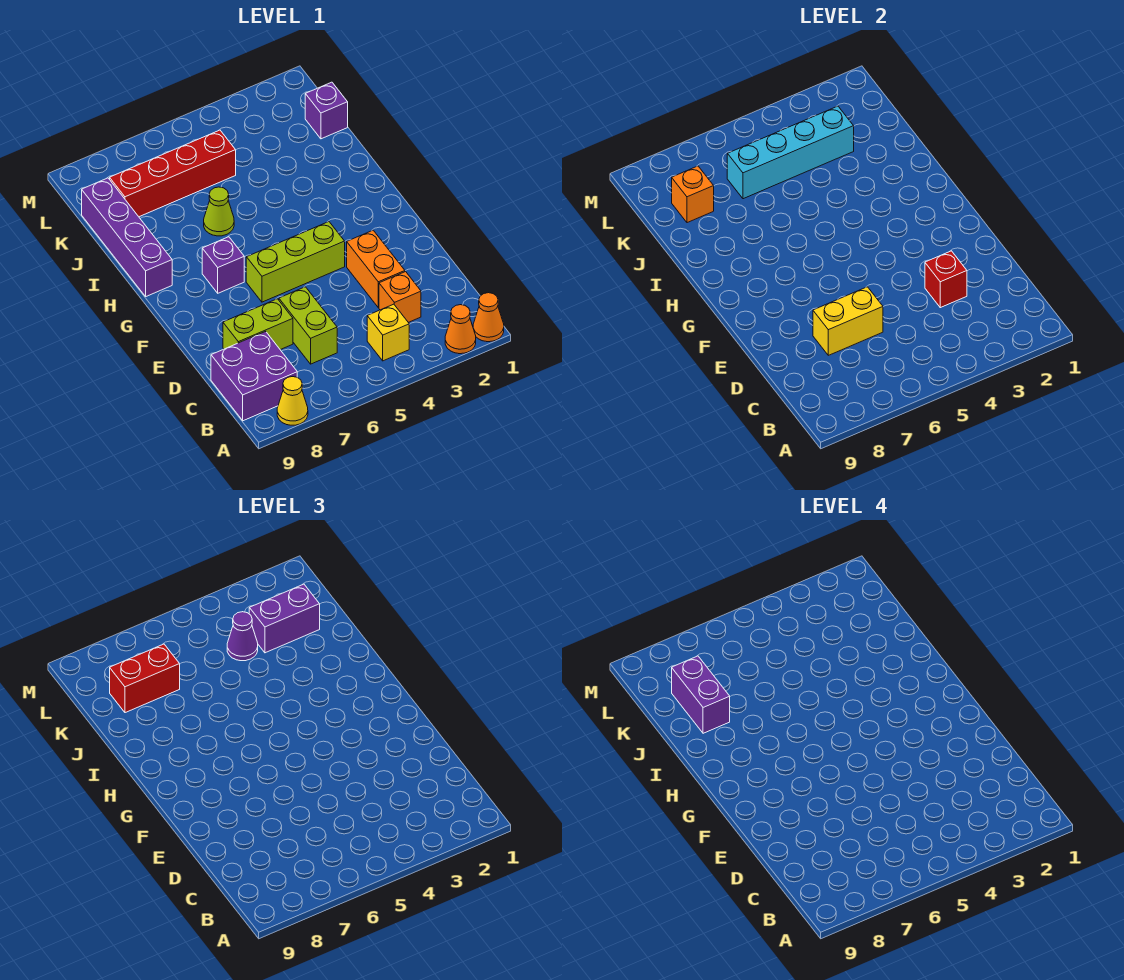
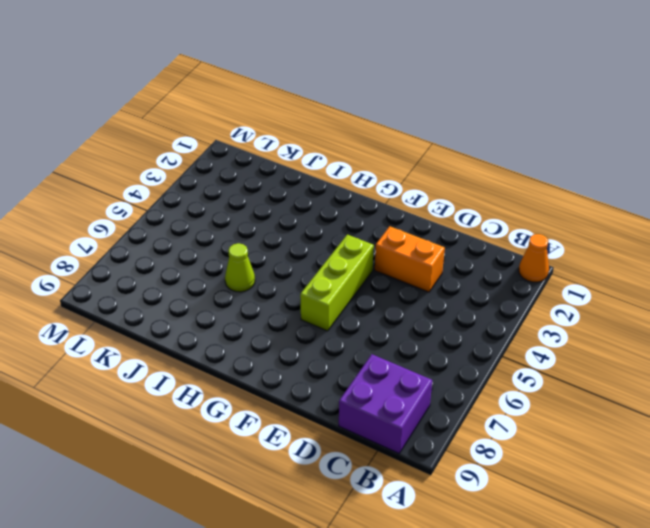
none -> orange 1x1 cone [445,305,476,354]
none -> yellow 1x1 cone [277,377,308,425]
none -> yellow 1x1 brick [367,304,409,361]

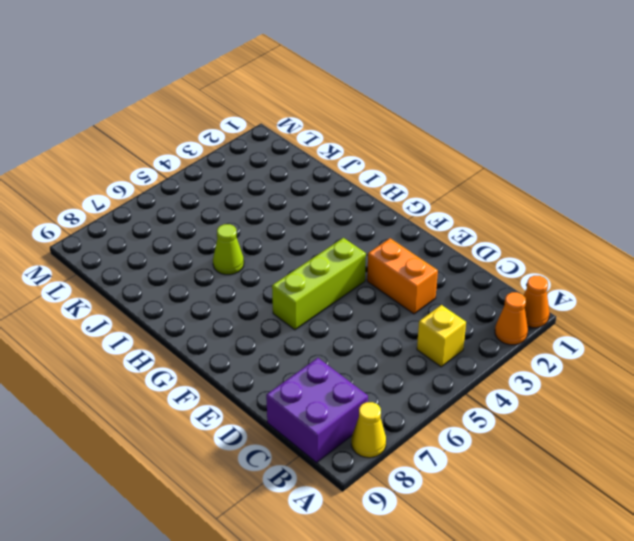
none -> orange 1x1 brick [379,272,421,322]
none -> lime 1x2 brick [279,287,337,364]
none -> lime 1x2 brick [223,299,293,350]

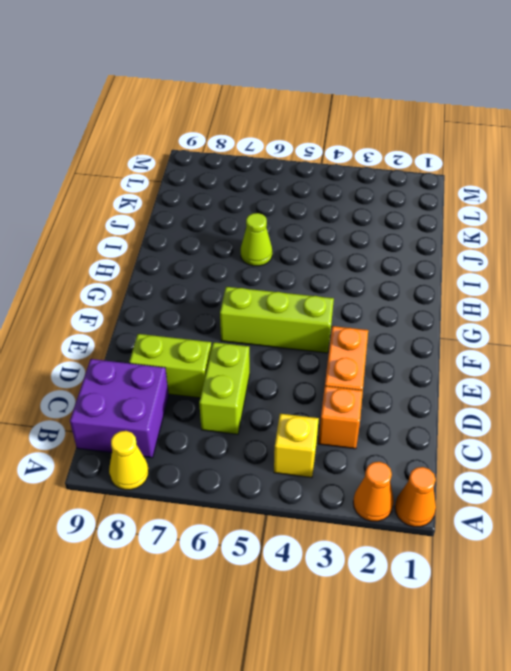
none -> purple 1x1 brick [202,237,244,293]
none -> purple 1x4 brick [82,178,172,296]
none -> purple 1x1 brick [305,82,348,139]

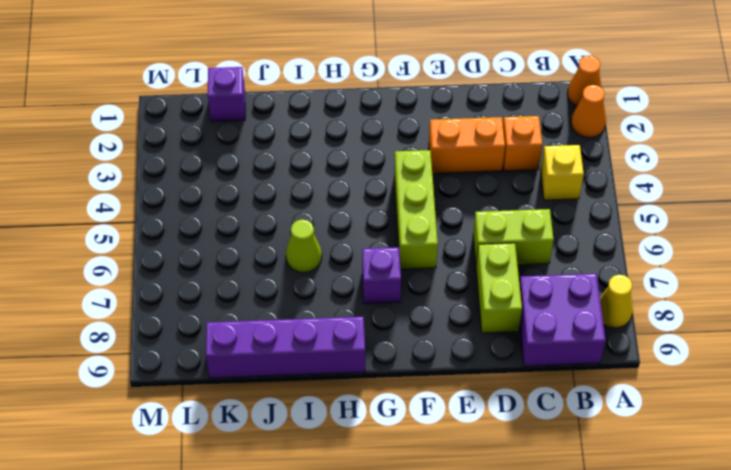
none -> red 1x4 brick [110,130,236,217]
none -> red 1x1 brick [925,251,967,308]
none -> yellow 1x2 brick [813,287,883,355]

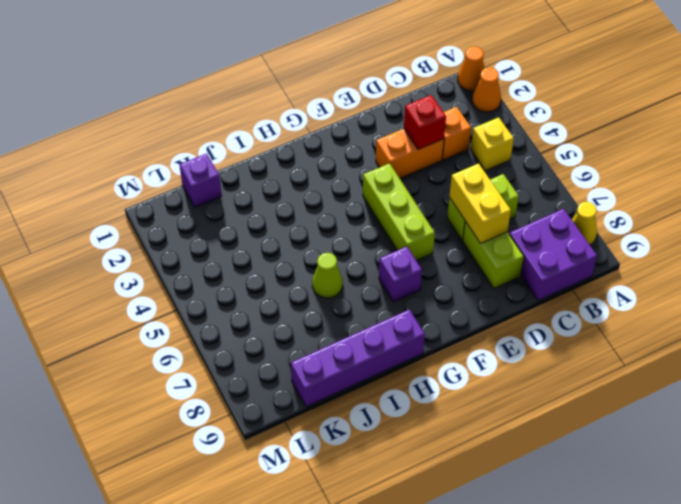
none -> red 1x4 brick [110,130,236,217]
none -> cyan 1x4 brick [727,106,854,199]
none -> orange 1x1 brick [672,166,714,223]

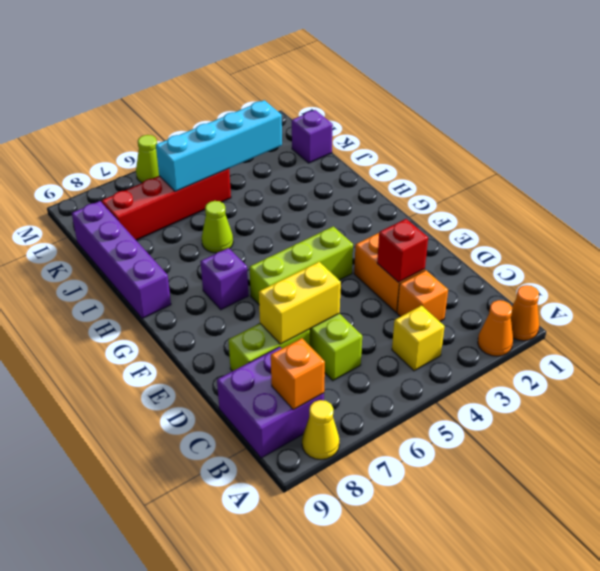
orange 1x1 brick [271,338,325,410] -> orange 1x1 brick moved to [672,166,714,223]
lime 1x1 cone [136,135,159,183] -> none
none -> purple 1x2 brick [249,584,320,653]
none -> purple 1x1 cone [227,612,258,661]
none -> red 1x2 brick [110,644,180,713]

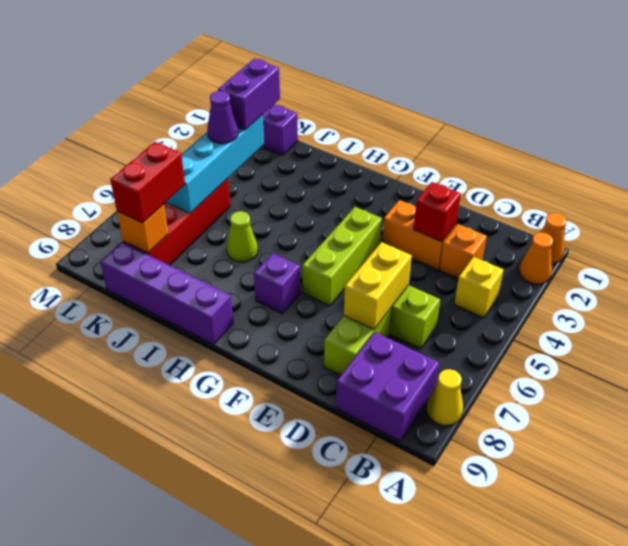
none -> purple 1x2 brick [672,656,730,733]

